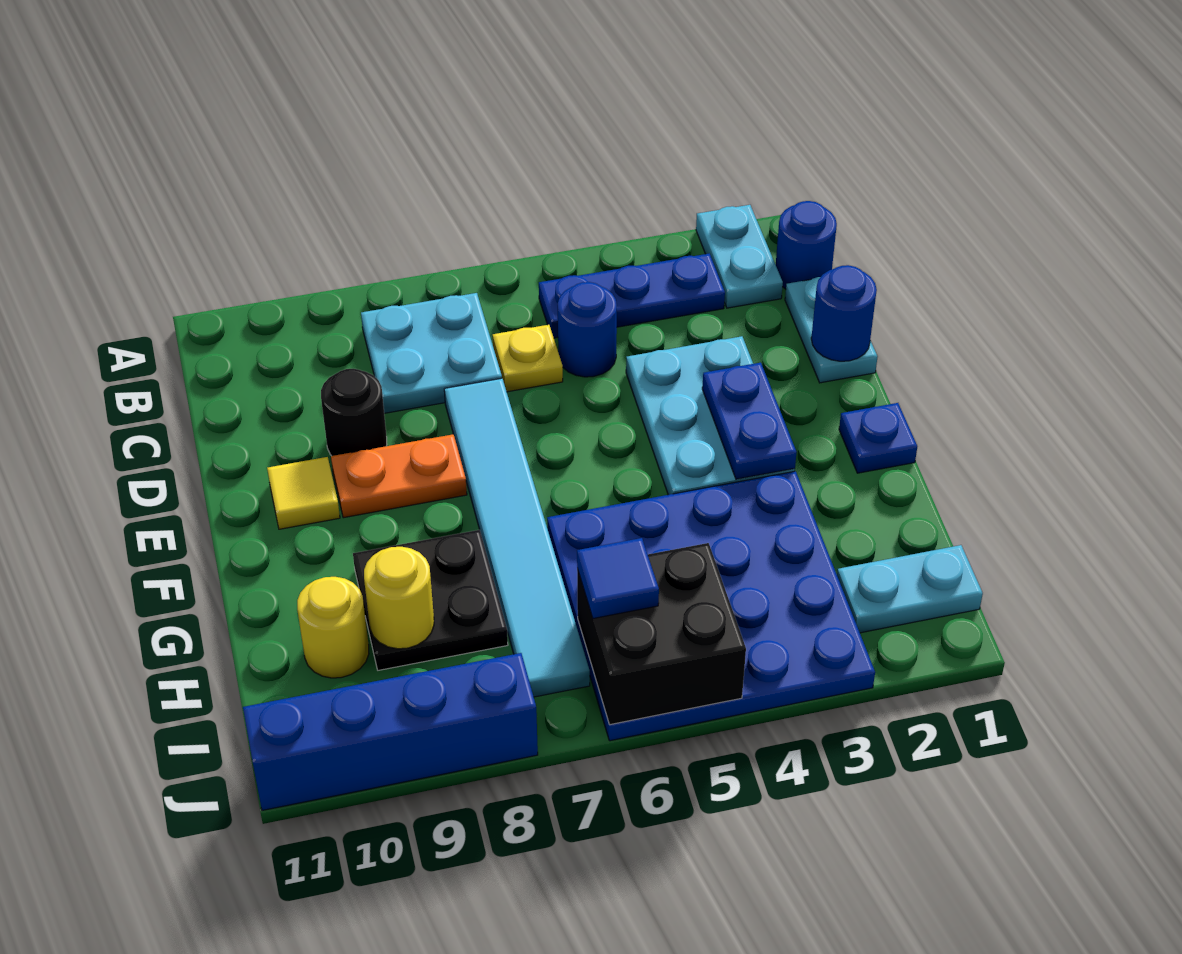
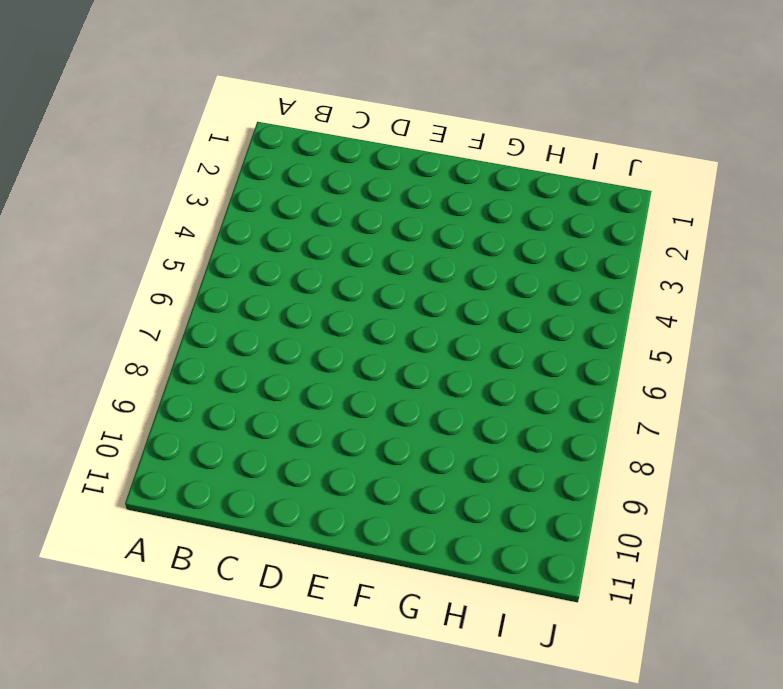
none -> cyan 1x2 plate [696,205,783,308]
none -> blue 1x1 round brick [776,201,837,289]
none -> blue 1x3 plate [539,253,725,338]

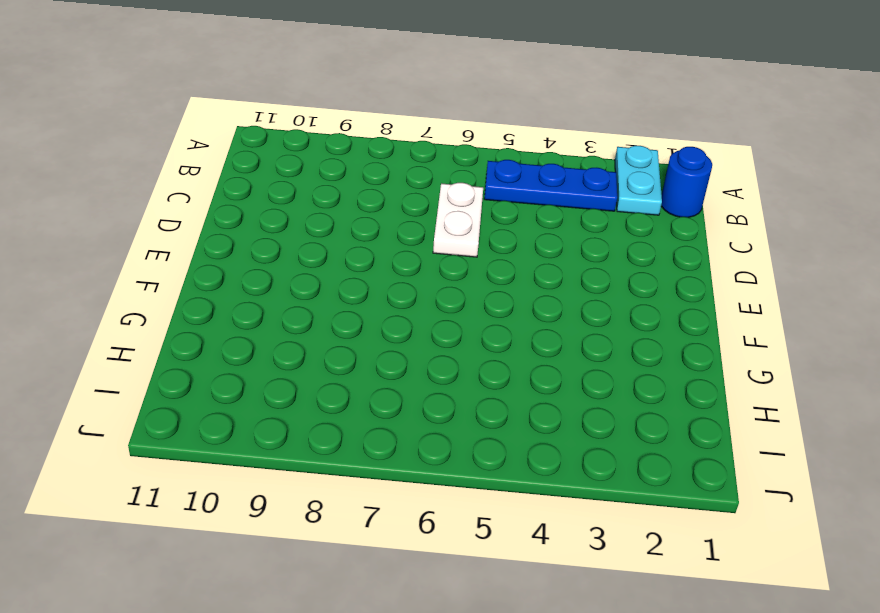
white 1x2 plate [433,183,483,257] -> yellow 1x1 plate [493,325,563,392]
none -> cyan 2x2 plate [361,293,502,413]
none -> cyan 1x2 plate [785,277,878,383]
none -> blue 1x1 round brick [558,282,617,377]

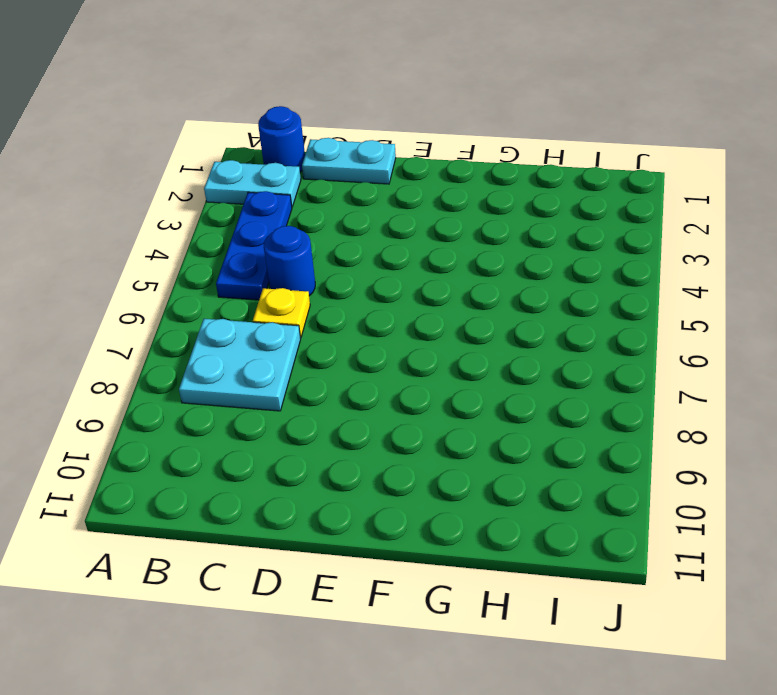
none -> cyan 2x3 plate [626,336,795,495]
none -> cyan 1x6 tile [444,378,590,697]
none -> black 1x1 round brick [321,369,387,456]

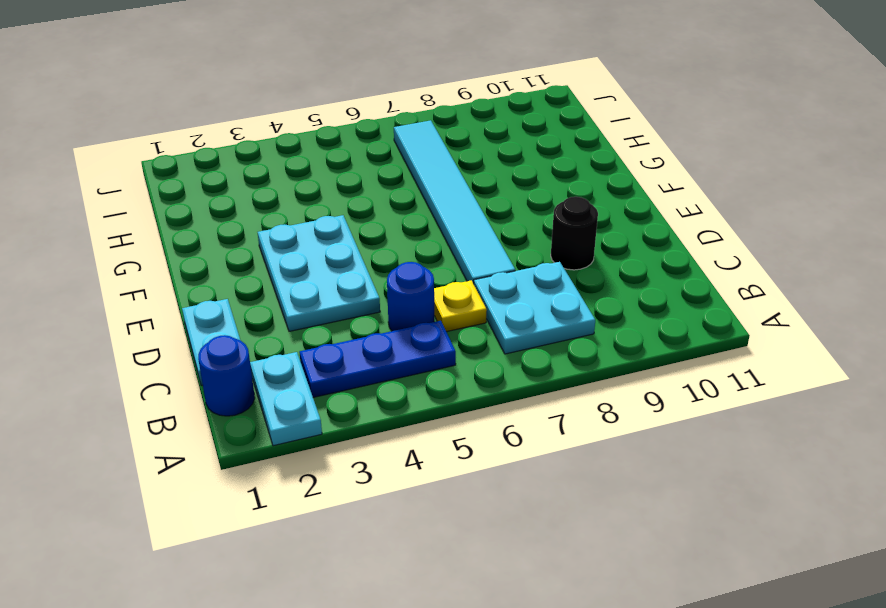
none -> orange 1x2 plate [331,434,467,518]
none -> yellow 1x1 tile [267,457,340,529]
none -> blue 1x1 plate [839,403,917,473]

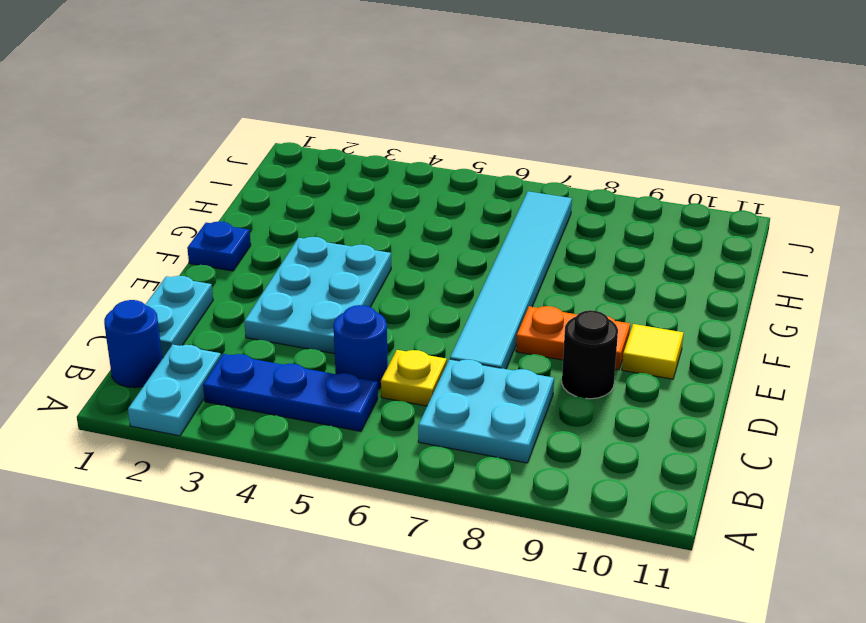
none -> blue 4x4 plate [547,471,875,741]
none -> black 2x2 plate [353,530,508,670]
none -> yellow 1x1 round brick [297,577,369,678]

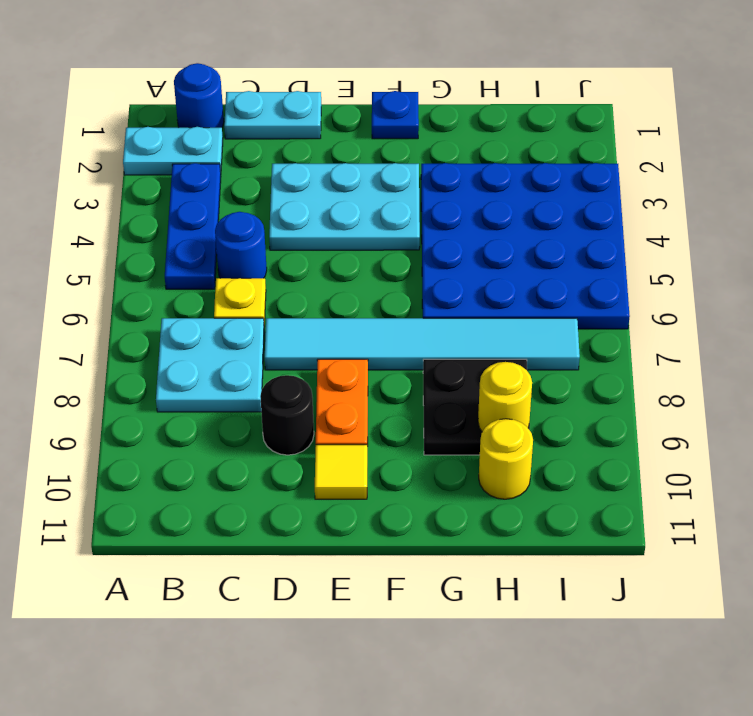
none -> cyan 1x2 plate [837,545,983,633]
none -> blue 1x4 brick [243,653,538,810]
none -> blue 1x1 round brick [811,265,877,361]

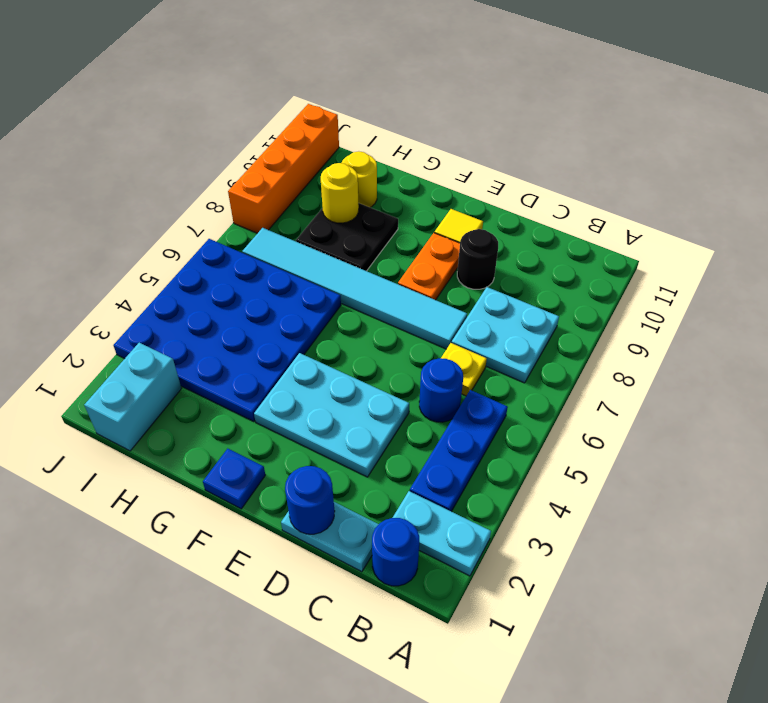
cyan 1x2 brick [84,343,182,451] -> cyan 1x2 plate [837,545,983,633]
orange 1x4 brick [228,104,339,233] -> blue 1x4 brick [243,653,538,810]
none -> blue 1x2 plate [702,363,797,479]
none -> black 2x2 brick [577,543,746,725]
none -> blue 1x1 tile [577,538,659,618]

